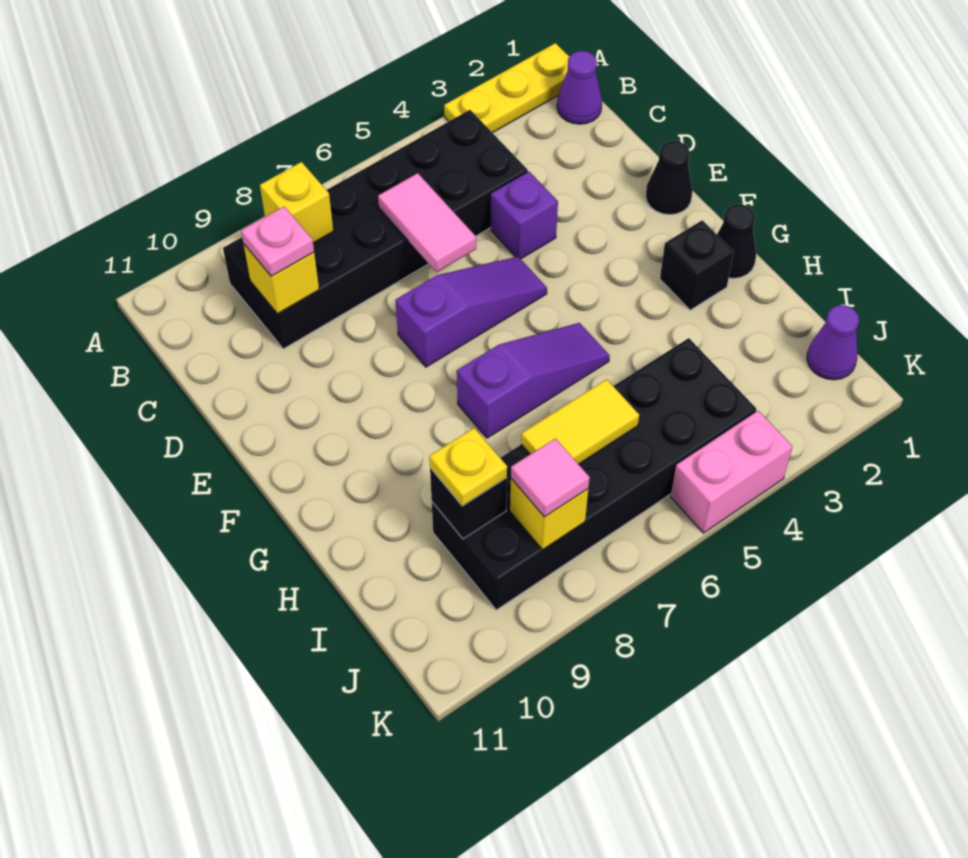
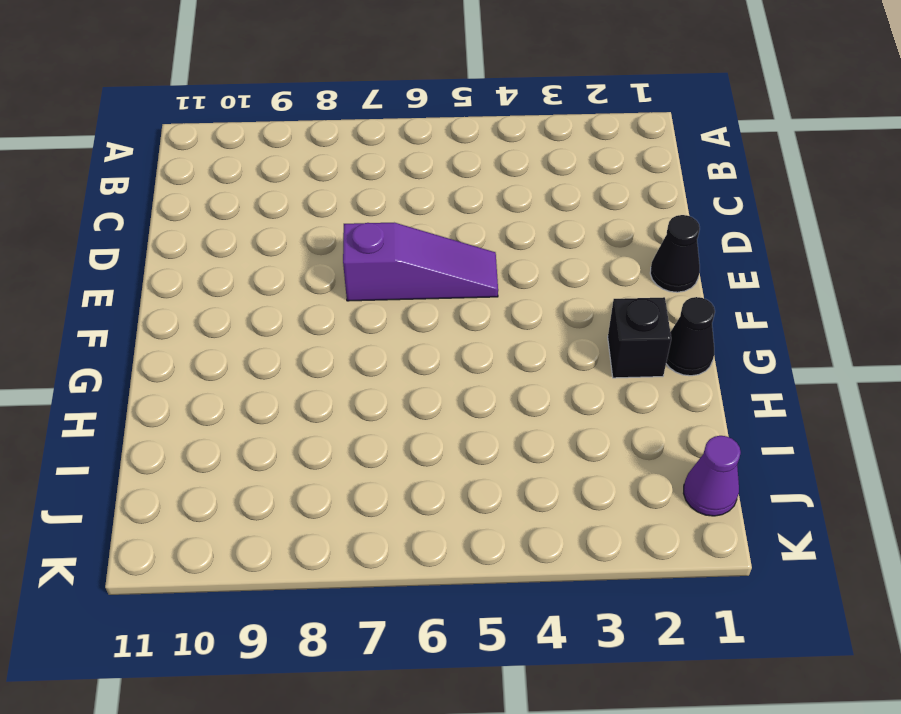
none -> yellow 1x3 plate [444,43,569,133]
none -> purple 1x1 cone [557,51,602,124]
none -> black 2x6 brick [223,110,528,349]

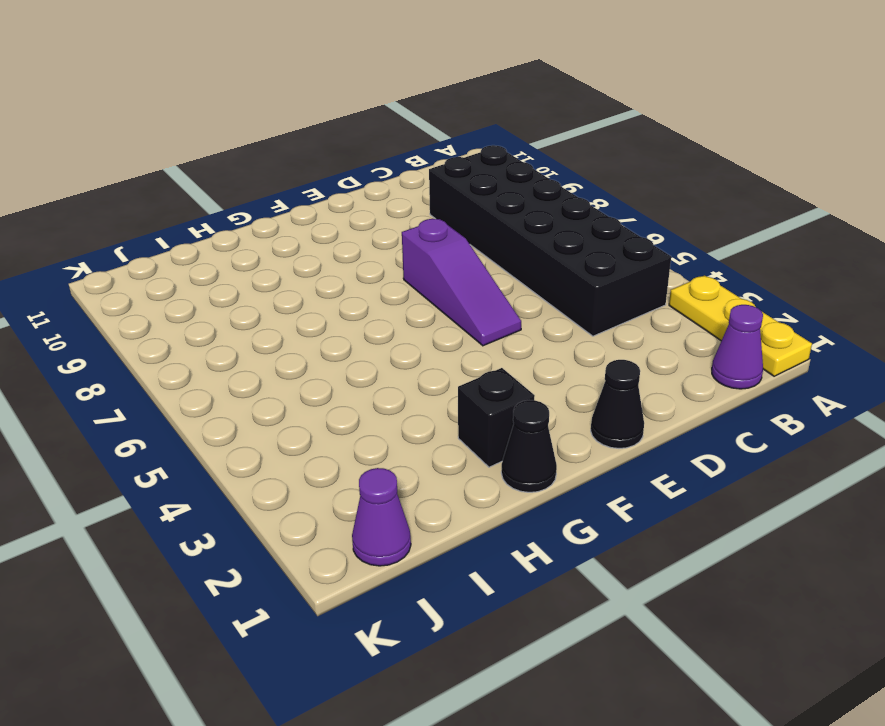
none -> purple 1x1 brick [491,171,558,259]
none -> purple 1x3 slope [457,323,610,438]
none -> black 2x6 brick [432,338,756,610]

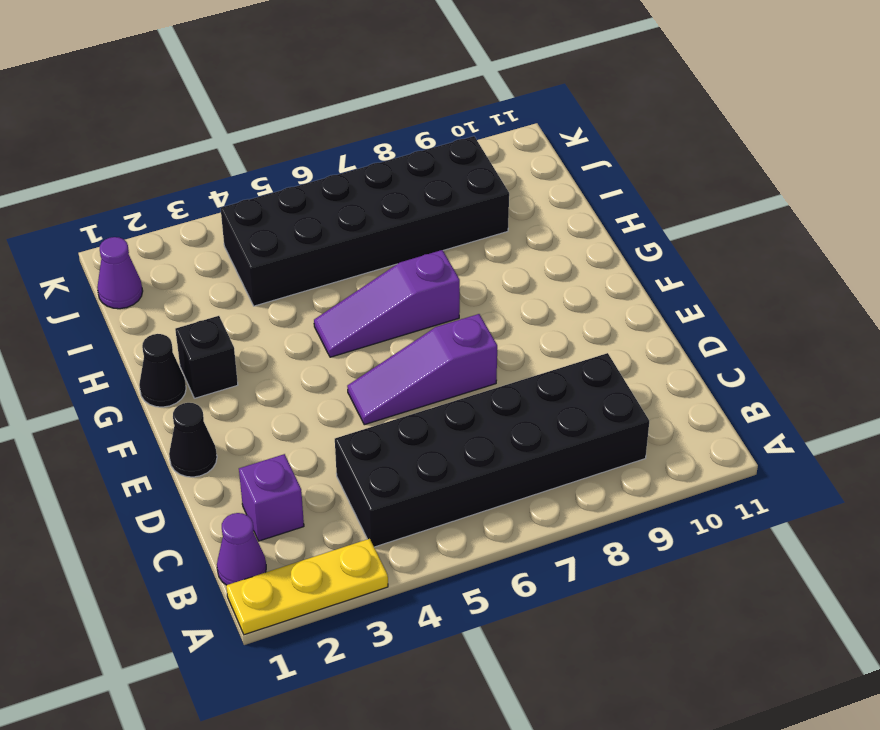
purple 1x1 brick [239,454,304,541] -> purple 1x1 brick moved to [491,171,558,259]
none -> pink 1x2 brick [671,411,793,533]
none -> yellow 1x1 brick [260,162,333,243]
none -> pink 1x2 tile [378,173,476,272]

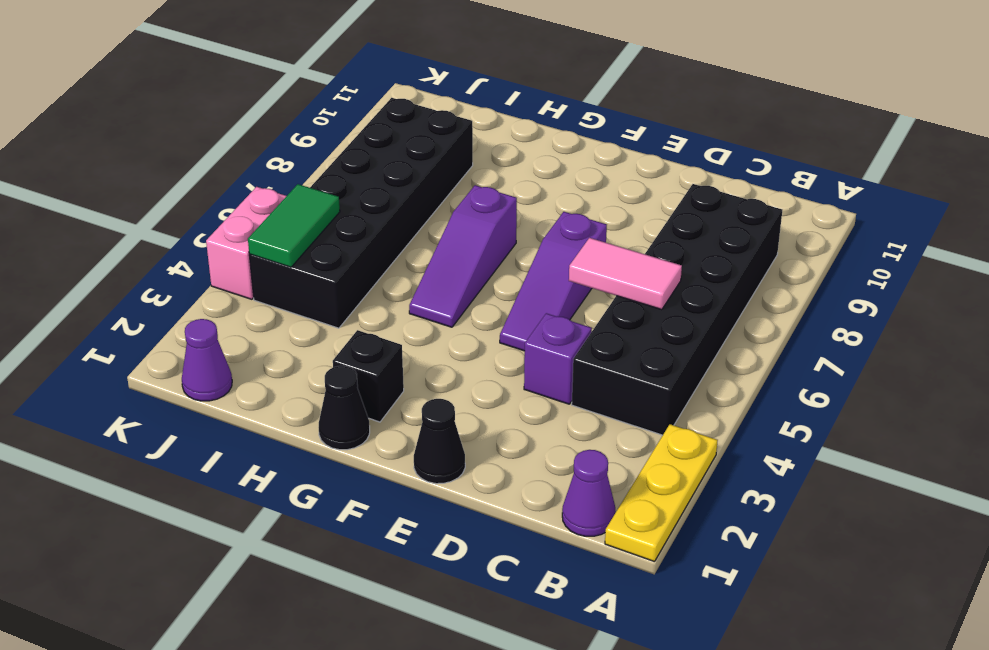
green 1x2 tile [248,184,340,267] -> none
none -> yellow 1x1 brick [260,162,333,243]
none -> yellow 1x1 brick [244,245,319,314]
none -> yellow 1x2 tile [521,379,639,464]

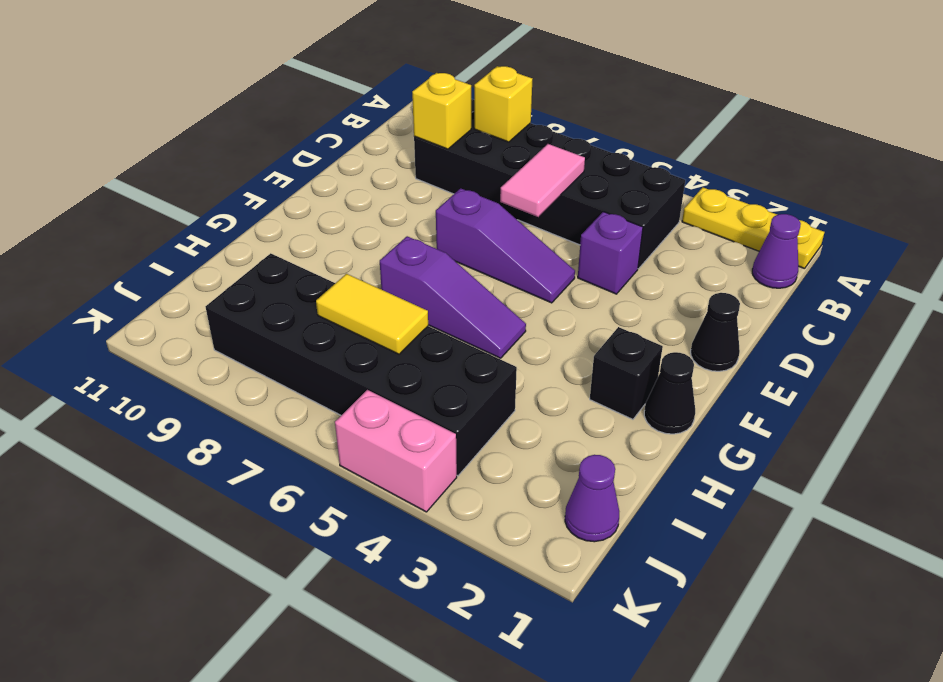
none -> black 1x1 brick [430,468,507,539]
none -> yellow 1x1 brick [510,479,588,550]
none -> pink 1x1 plate [241,207,314,276]

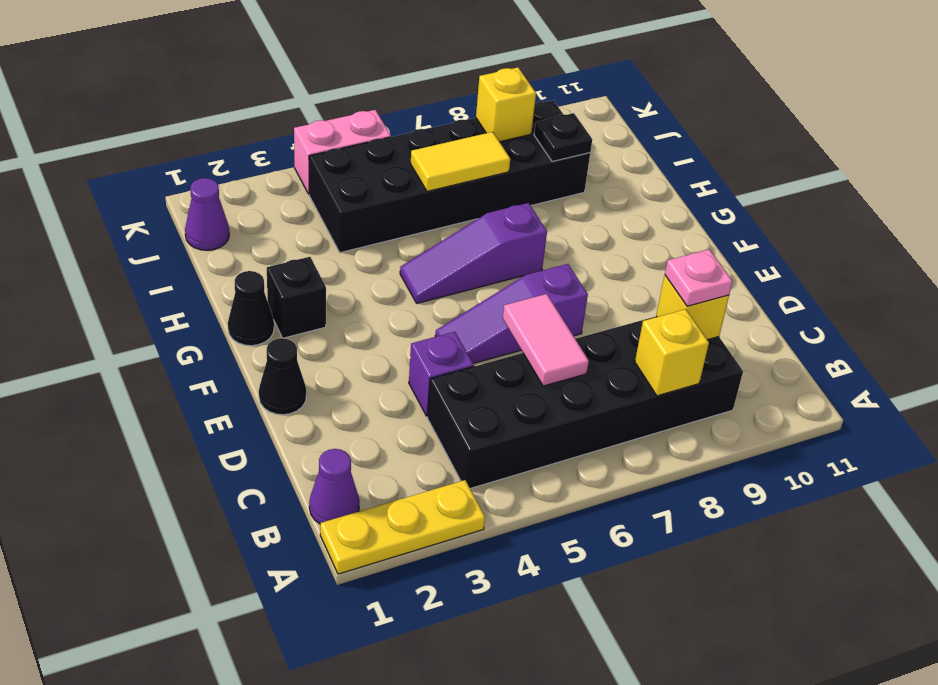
black 1x1 plate [534,113,592,162] -> black 1x1 brick [430,468,507,539]
none -> yellow 1x1 plate [429,428,507,506]
none -> pink 1x1 tile [511,439,590,517]

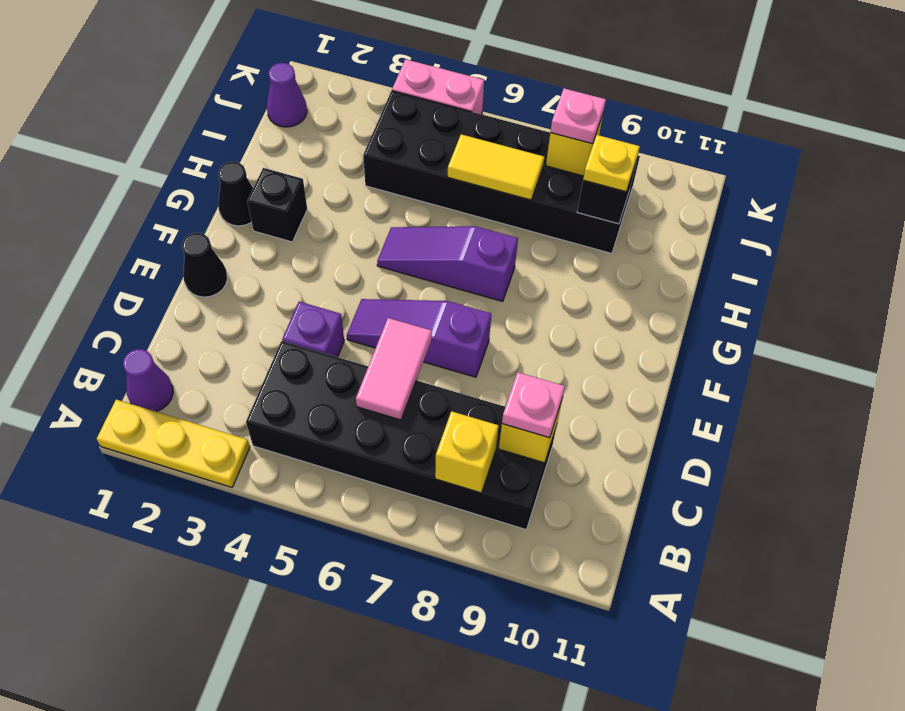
pink 1x1 plate [550,88,606,144] -> pink 1x1 tile [511,439,590,517]

